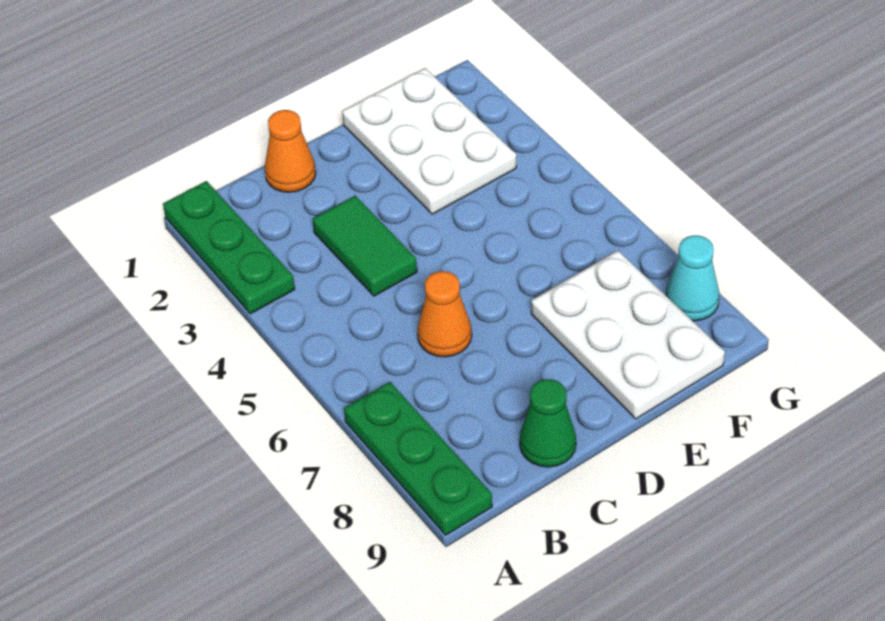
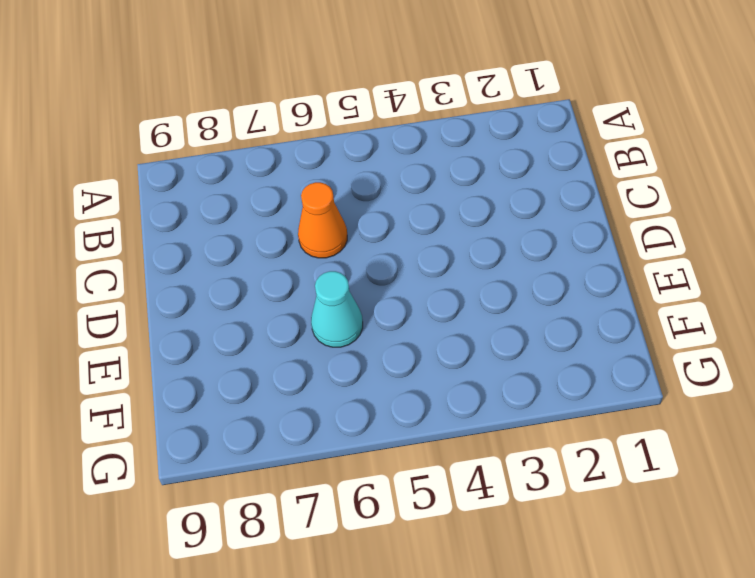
cyan 1x1 cone [311,271,363,347] -> cyan 1x1 cone moved to [666,235,719,321]
none -> green 1x3 plate [163,181,295,314]
none -> green 1x3 plate [344,382,492,535]

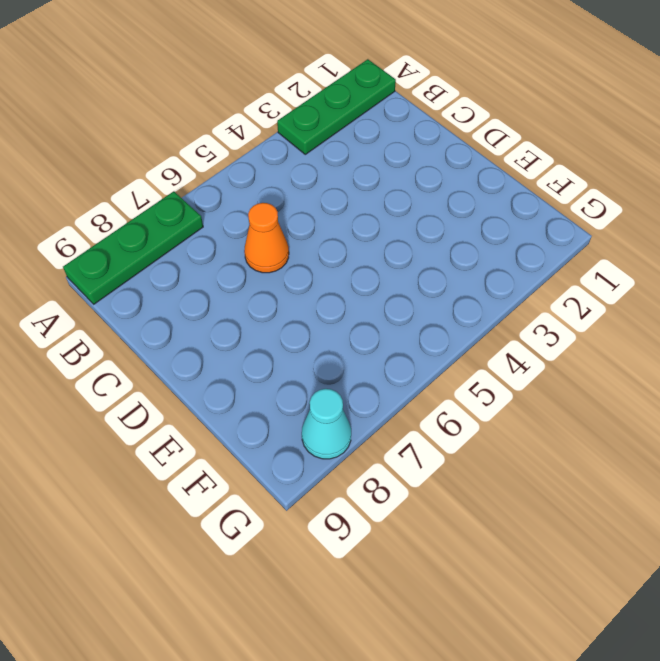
none -> orange 1x1 cone [265,110,316,192]
none -> green 1x2 tile [313,196,417,296]

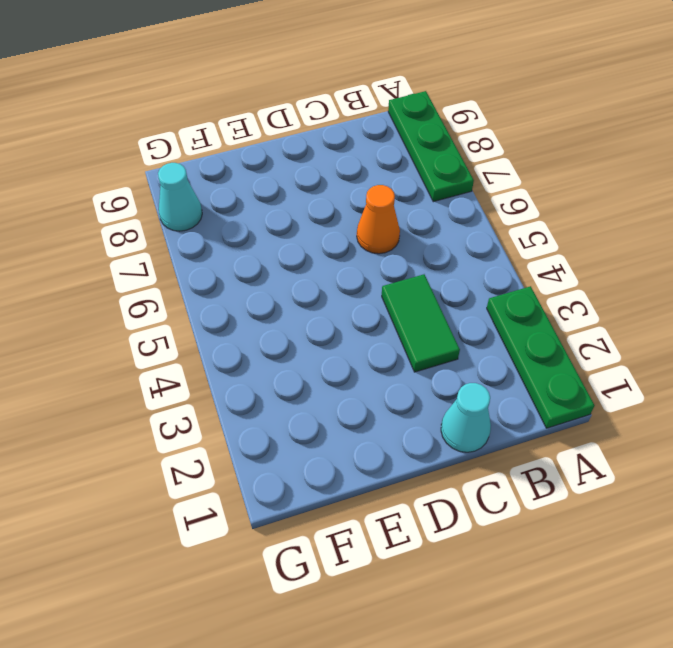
cyan 1x1 cone [441,383,491,452] -> orange 1x1 cone [265,110,316,192]
none -> green 1x1 cone [520,379,576,467]
none -> white 2x3 plate [342,68,516,214]

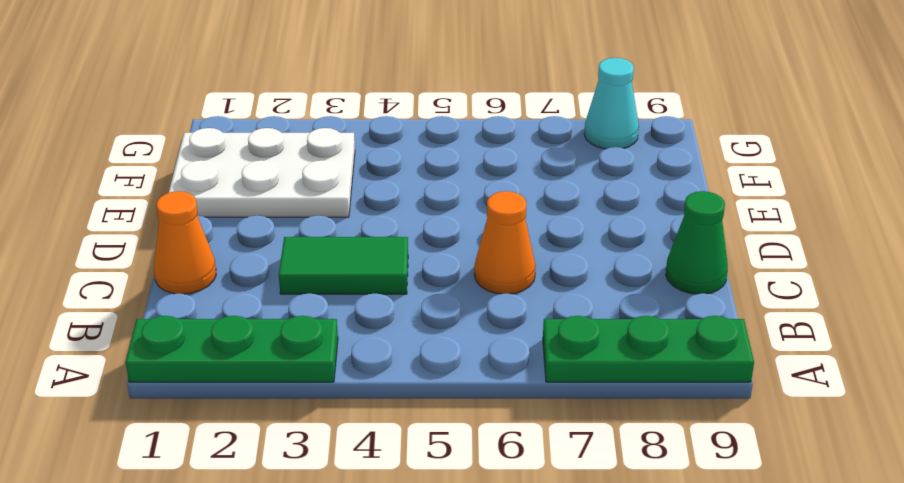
none -> white 2x3 plate [531,251,725,419]

